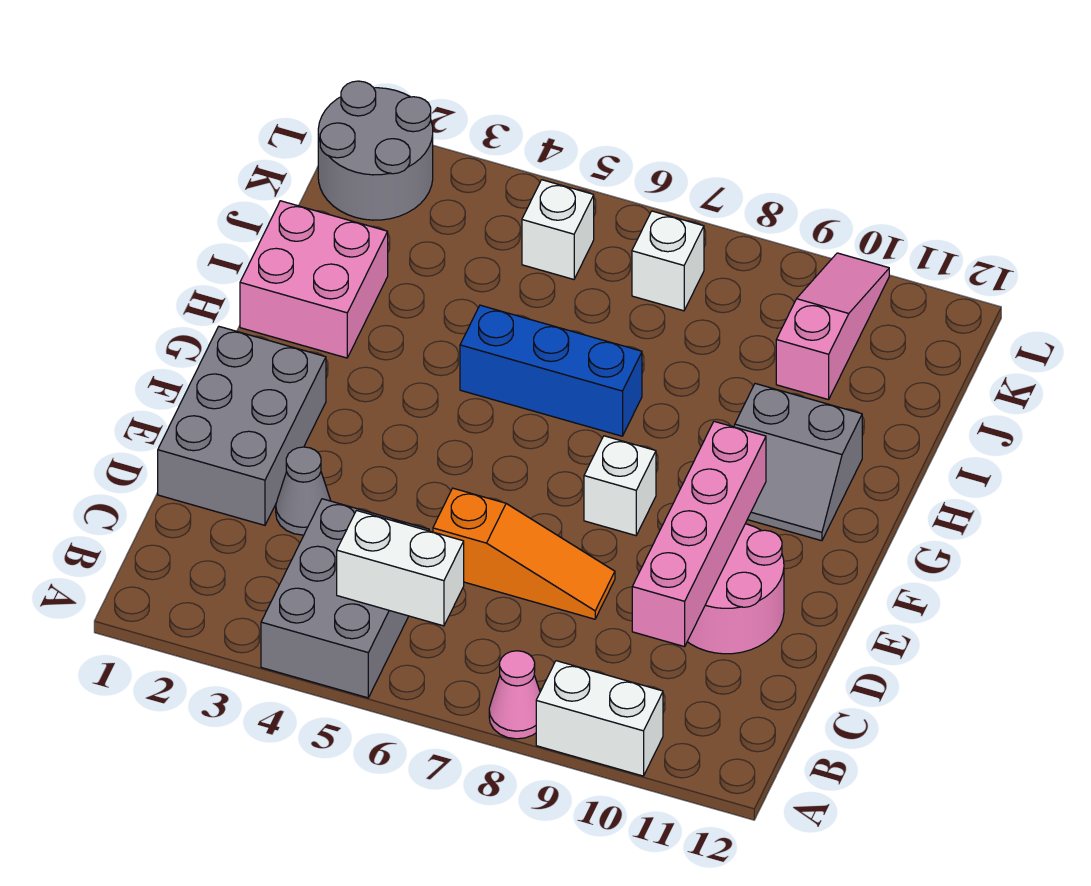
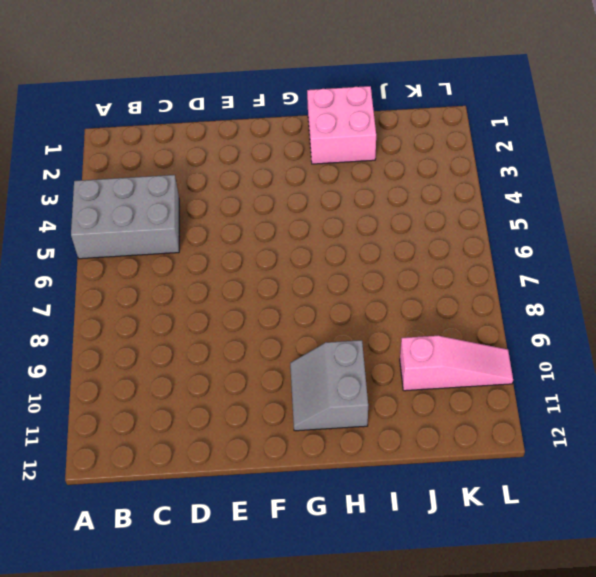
none -> pink 1x1 cone [489,651,540,739]
none -> white 1x2 brick [536,661,663,776]
none -> grey 2x3 brick [158,327,326,525]

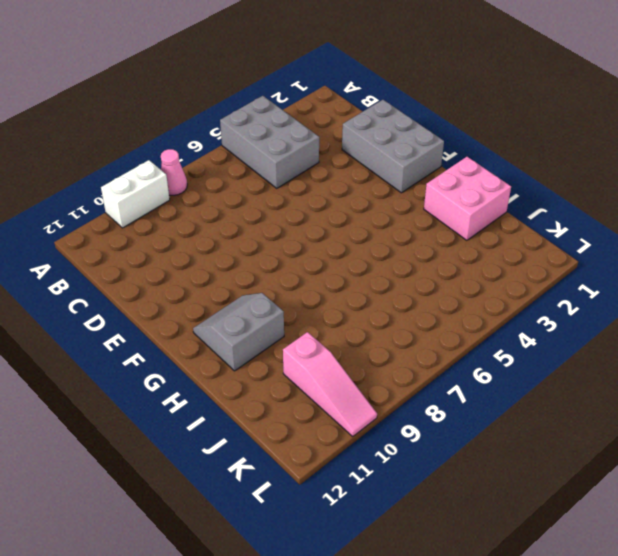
none -> grey 1x1 cone [276,447,331,535]
none -> orange 1x3 slope [433,488,615,619]
none -> pink 2x2 round brick [687,524,784,654]

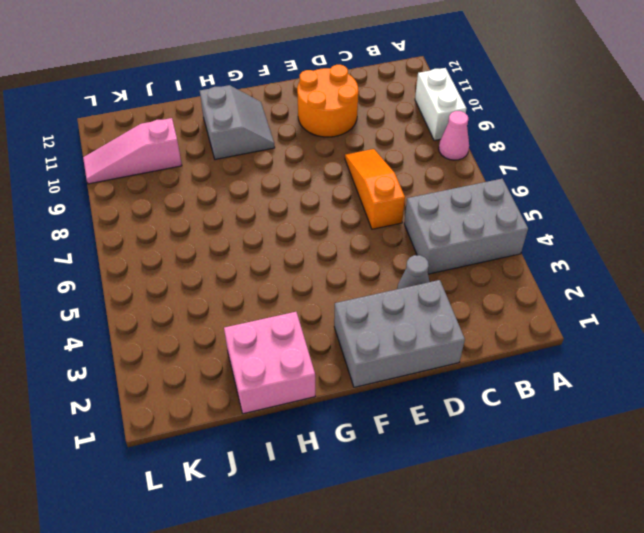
orange 2x2 round brick [297,65,358,137] -> pink 2x2 round brick [687,524,784,654]
none -> white 1x1 brick [584,436,656,536]
none -> blue 1x3 brick [460,305,642,436]
none -> grey 2x2 round brick [318,81,433,220]

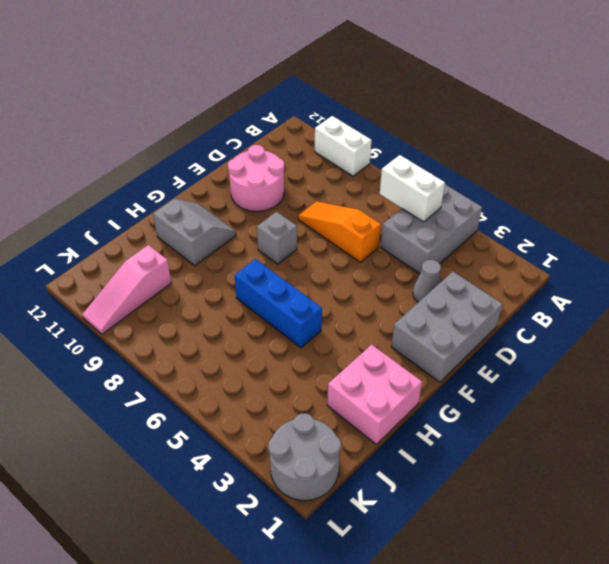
grey 1x1 brick [257,212,297,264] -> white 1x1 brick [584,436,656,536]
none -> pink 1x1 cone [489,651,540,739]
none -> white 1x1 brick [522,180,594,279]
none -> white 1x1 brick [632,211,704,311]

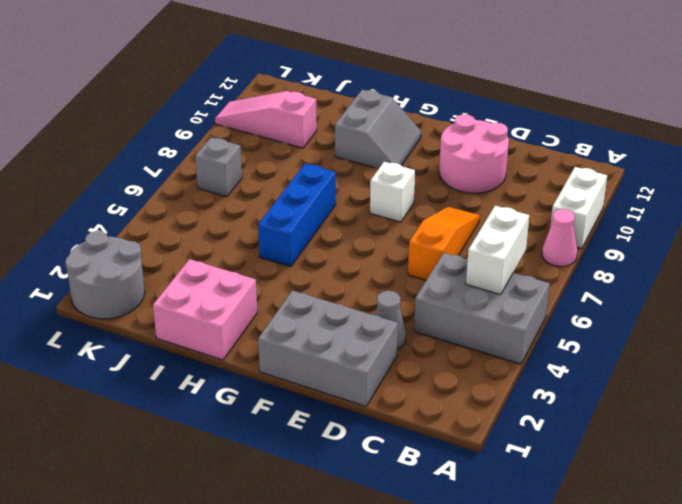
grey 1x1 brick [195,138,242,197] -> white 1x1 brick [632,211,704,311]
none -> white 1x1 brick [522,180,594,279]
none -> pink 1x4 brick [632,421,766,647]

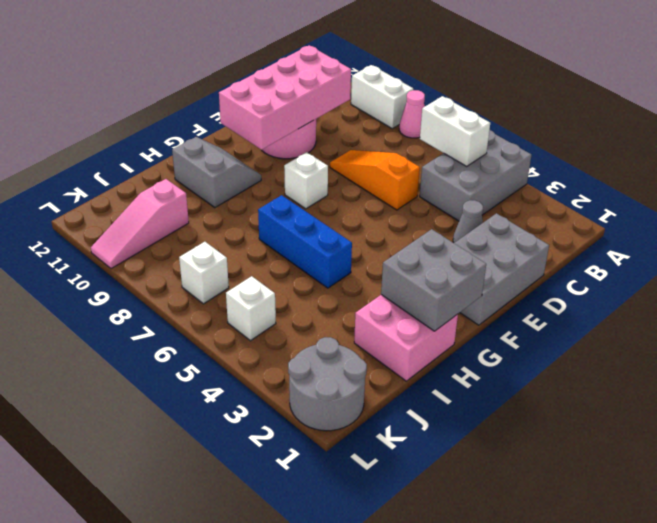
pink 2x4 brick [219,45,351,150] -> pink 1x4 brick [632,421,766,647]
grey 2x2 brick [381,229,486,331] -> none

